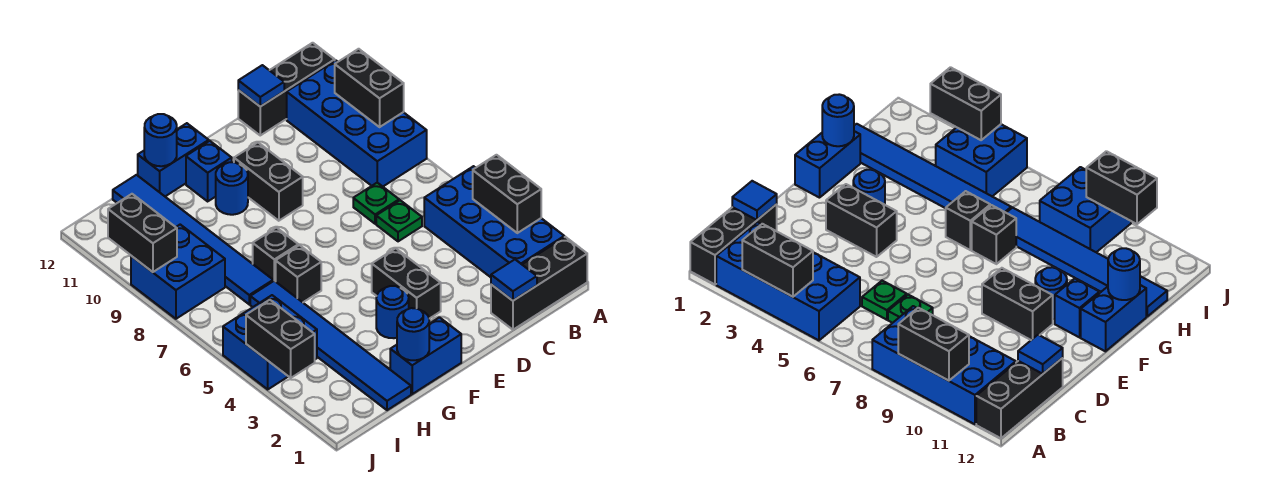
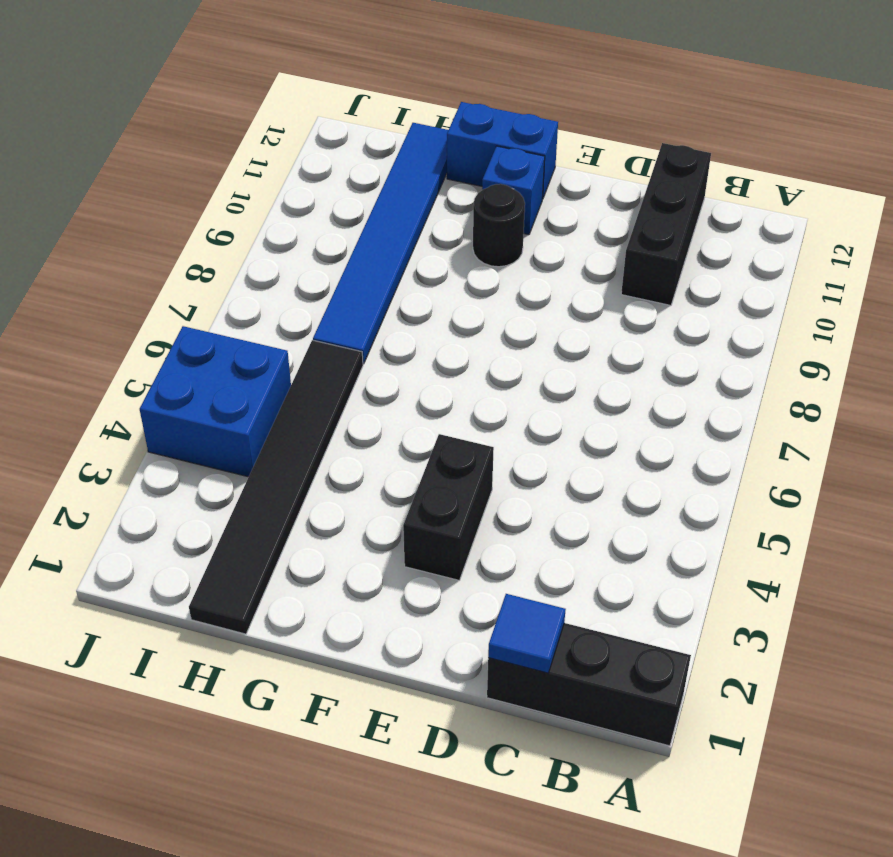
black 1x3 brick [621,143,711,305] -> black 1x3 brick turned to [238,43,335,135]
black 1x1 round brick [473,184,525,267] -> blue 1x1 round brick [216,162,248,215]
black 1x6 tile [189,340,363,634] -> blue 1x6 tile [250,281,411,410]
none -> blue 2x4 brick [424,166,564,277]
none -> blue 2x4 brick [287,60,427,187]
none -> green 1x1 plate [376,200,422,241]

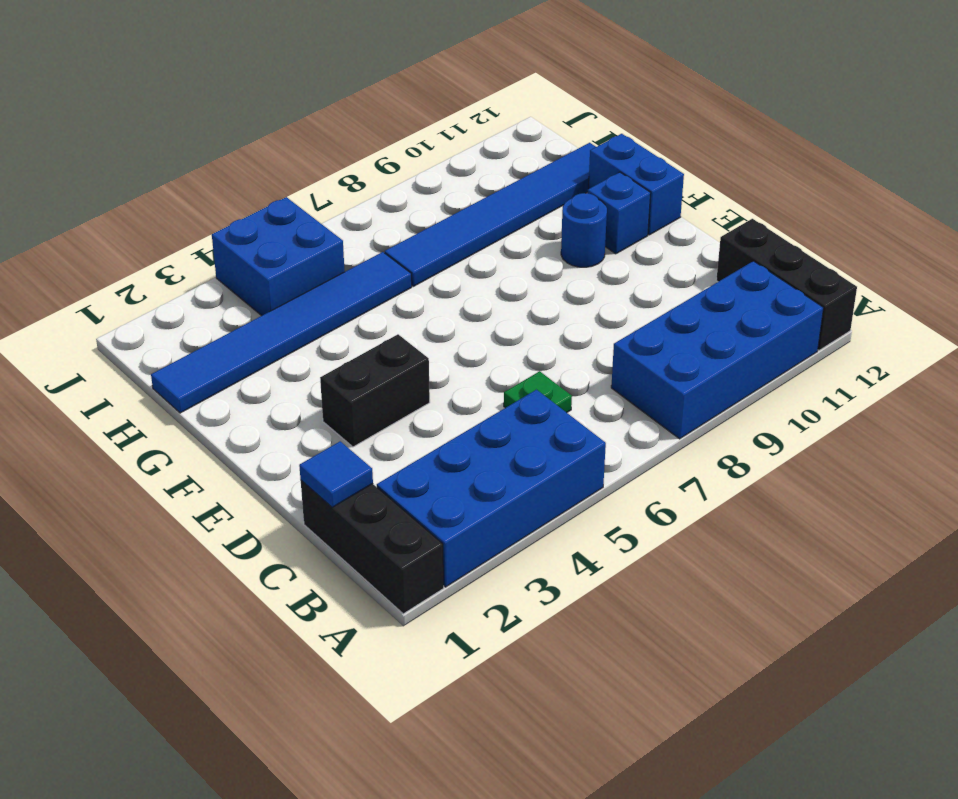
none -> green 1x1 plate [353,183,399,224]
none -> black 1x2 brick [234,143,303,221]
none -> blue 1x2 brick [390,317,461,394]

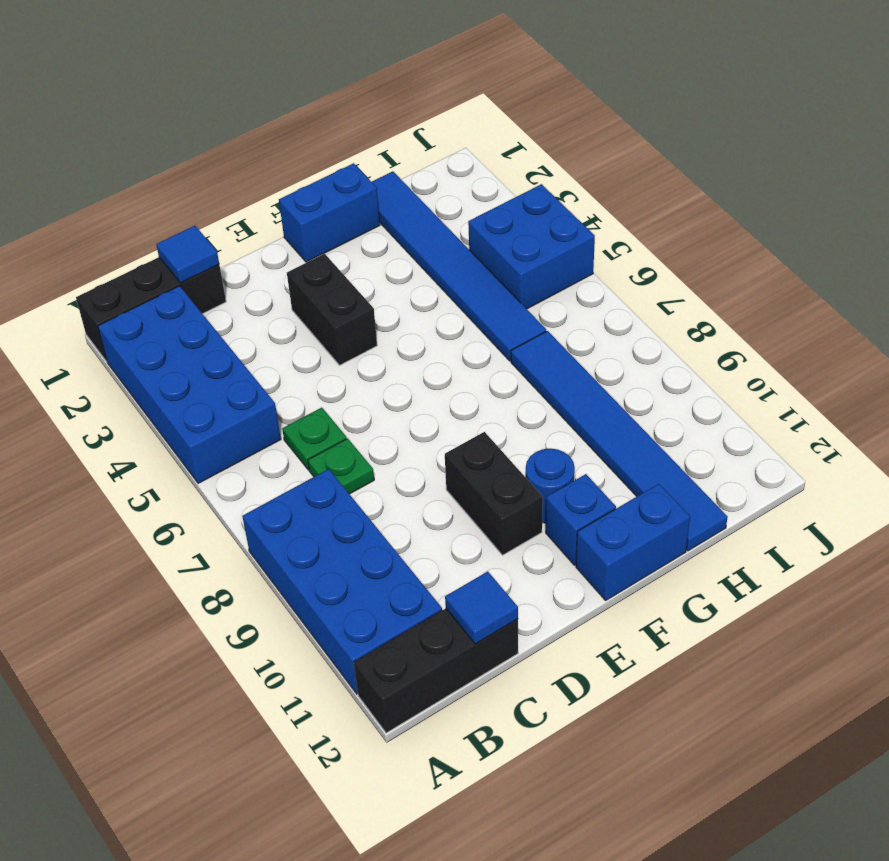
none -> blue 1x1 round brick [376,286,409,338]
none -> black 1x1 brick [276,245,321,302]
none -> black 1x1 brick [253,228,298,281]

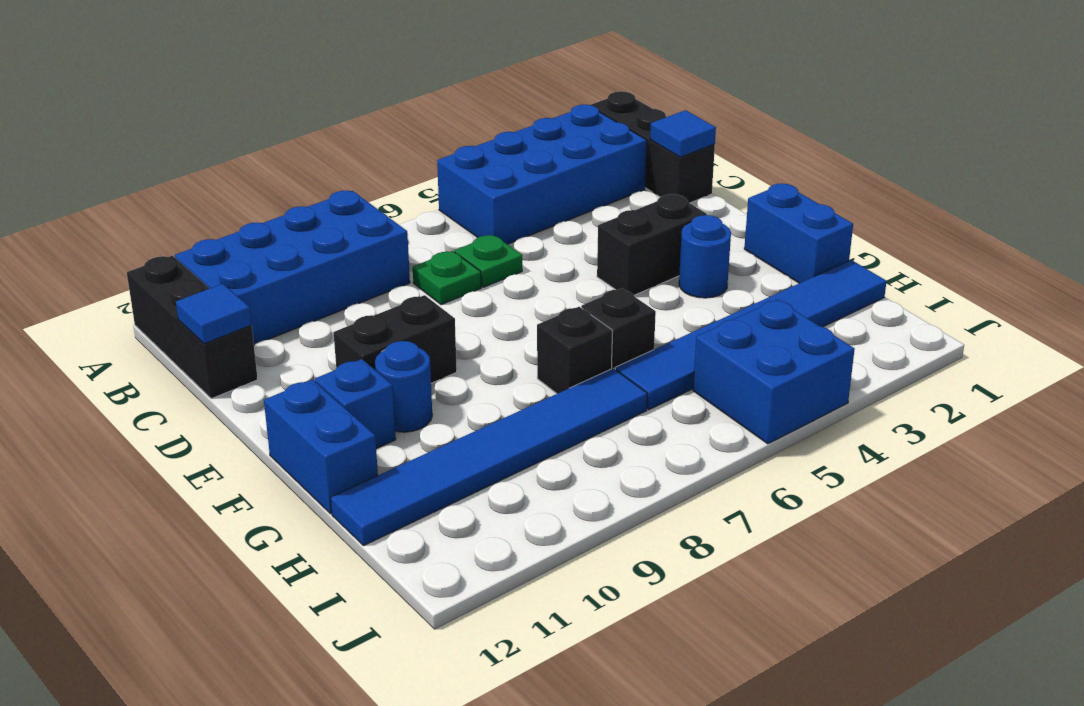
none -> blue 2x2 brick [131,225,225,319]
none -> black 1x2 brick [473,155,541,233]
none -> black 1x2 brick [335,49,404,127]

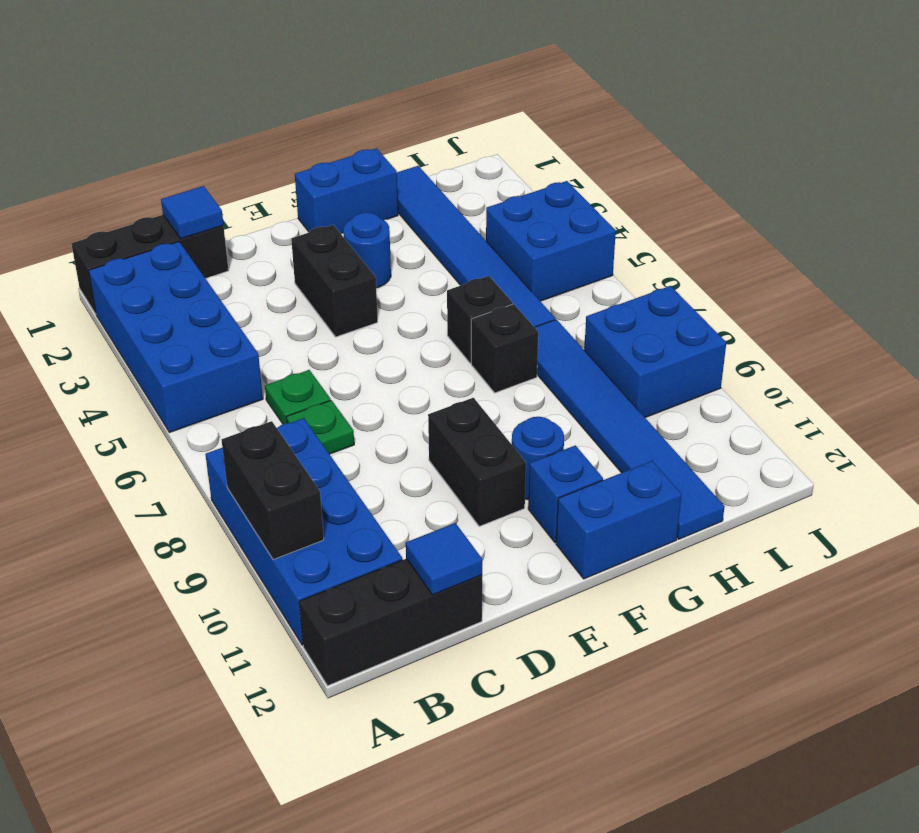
none -> black 1x2 brick [473,155,541,233]
none -> blue 1x1 round brick [397,308,429,360]
none -> blue 1x1 round brick [144,114,177,166]

